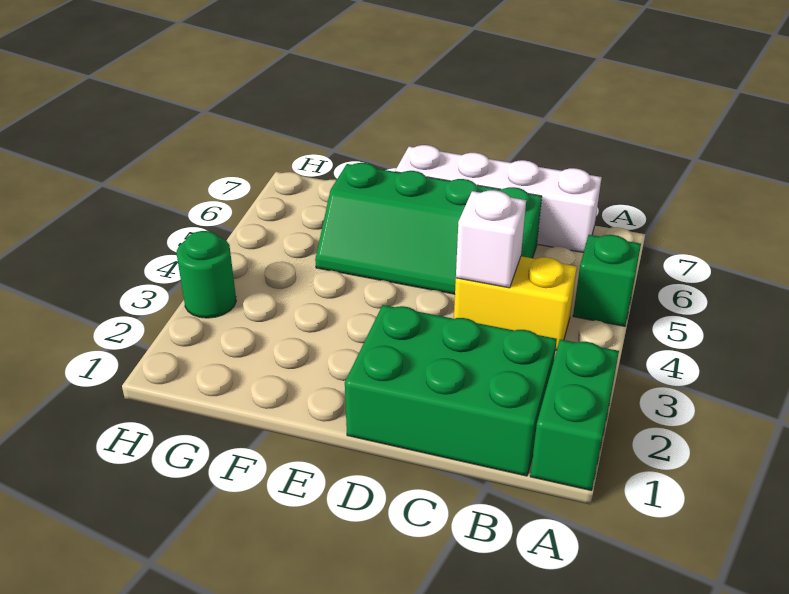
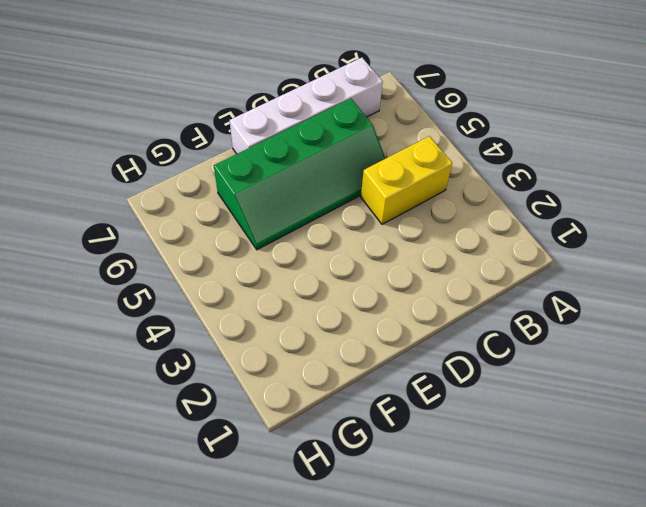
none -> green 1x2 brick [530,339,619,490]
none -> green 1x1 brick [573,235,641,326]

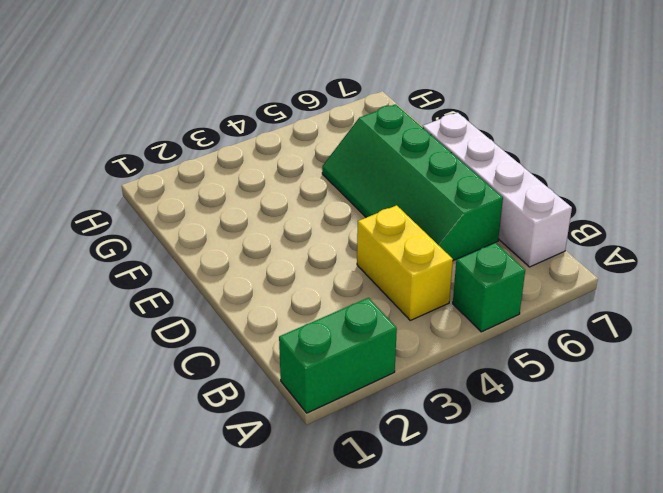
none -> green 2x3 brick [345,305,557,476]
none -> green 1x1 round brick [177,231,236,318]

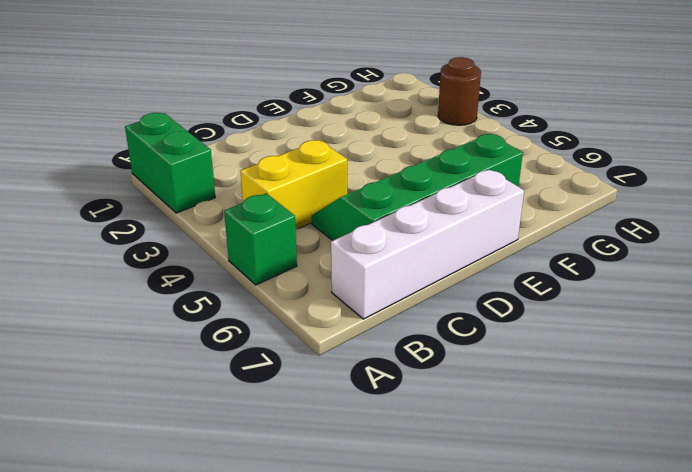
brown 1x1 round brick [438,57,481,125] -> green 1x1 round brick [177,231,236,318]
none -> green 2x3 brick [345,305,557,476]
none -> white 1x1 brick [456,190,526,288]

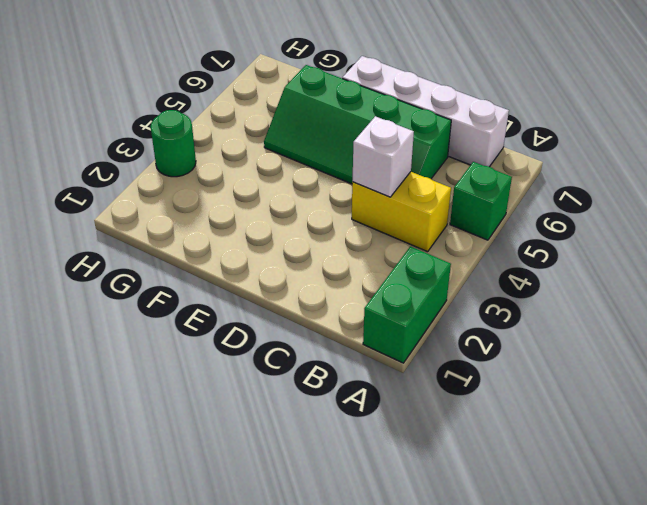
none -> green 2x3 brick [345,305,557,476]

